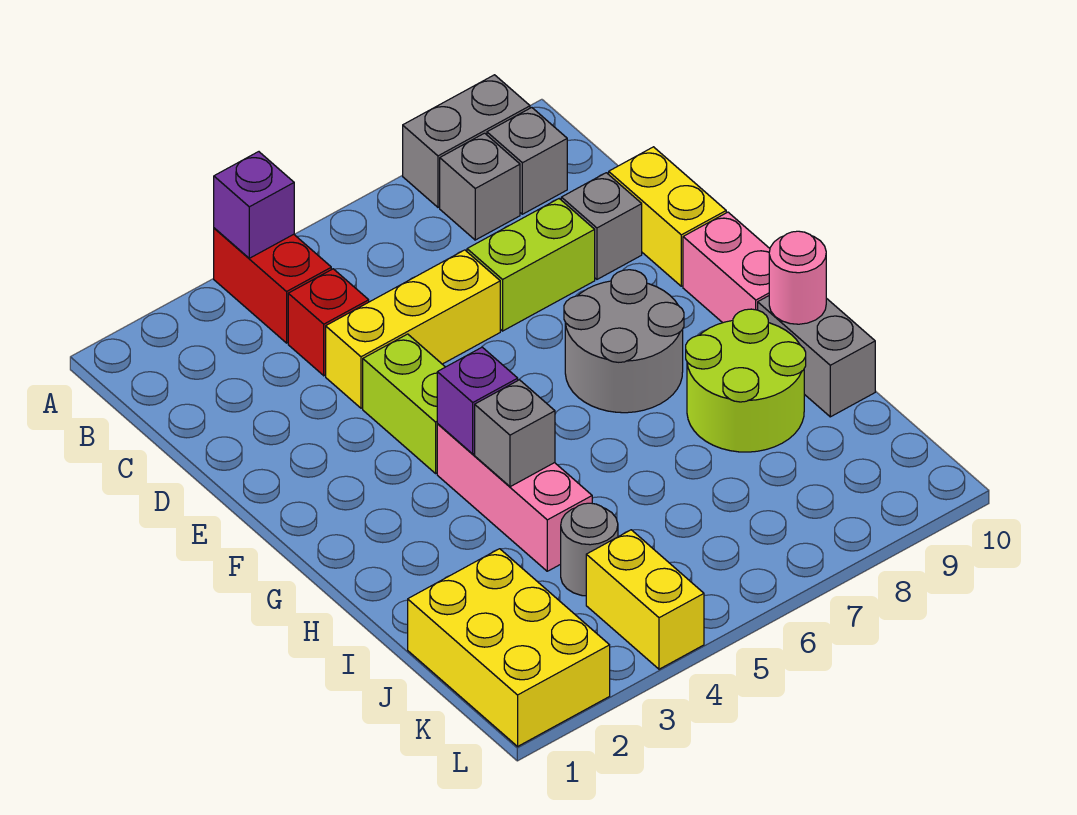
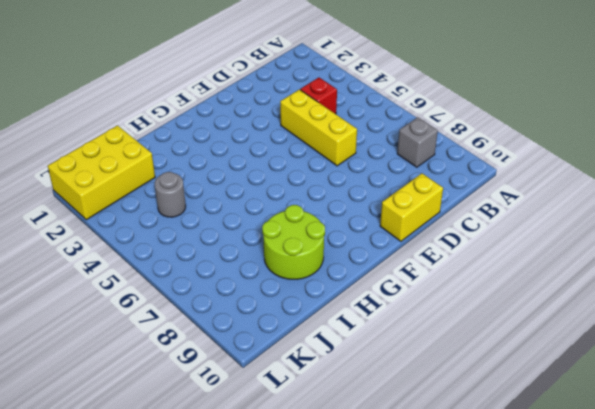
none -> red 1x2 brick [214,228,331,343]
none -> grey 1x2 brick [403,75,530,207]
none -> grey 1x1 brick [487,108,567,214]

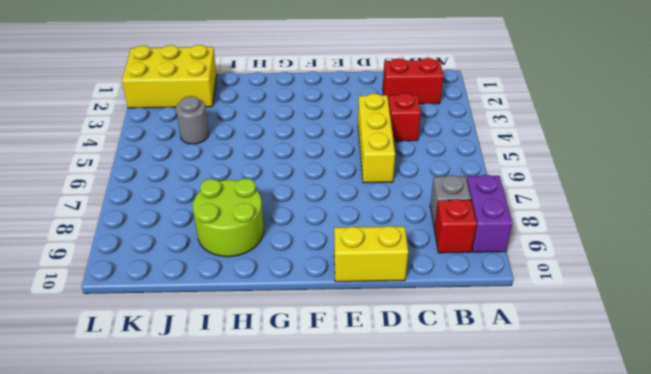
purple 1x2 brick [467,175,512,252] -> grey 1x2 brick [403,75,530,207]
red 1x2 brick [383,58,443,104] -> red 1x2 brick moved to [214,228,331,343]
red 1x1 brick [434,199,477,253] -> grey 1x1 brick [487,108,567,214]
none -> lime 1x2 brick [467,199,595,331]
none -> grey 1x1 brick [561,173,642,279]
none -> lime 1x2 brick [363,334,445,473]

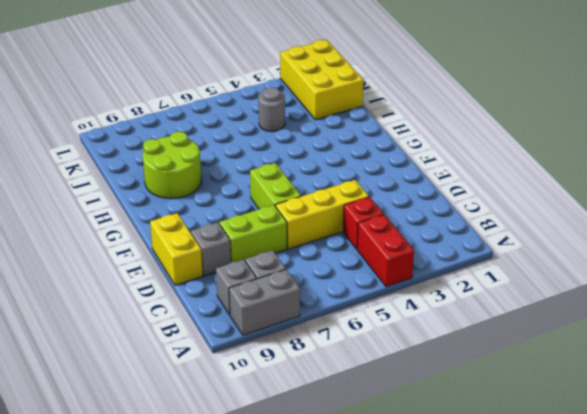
lime 1x2 brick [250,163,301,209] -> lime 1x2 brick moved to [363,334,445,473]
none -> grey 2x2 round brick [564,270,684,413]
none -> pink 1x2 brick [683,212,770,323]
none -> pink 1x3 brick [437,424,592,571]

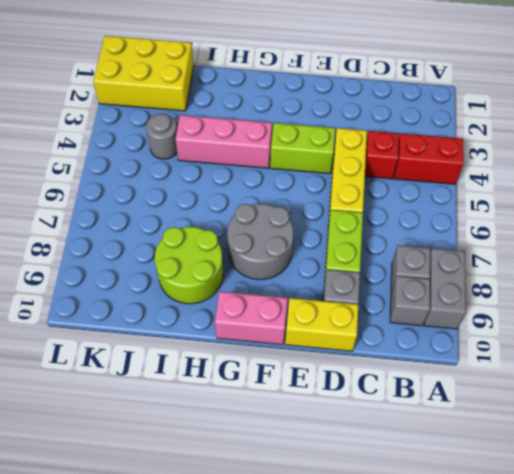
none -> grey 1x2 brick [758,296,875,417]
none -> yellow 1x2 brick [586,530,704,669]
none -> purple 1x1 brick [214,152,294,258]

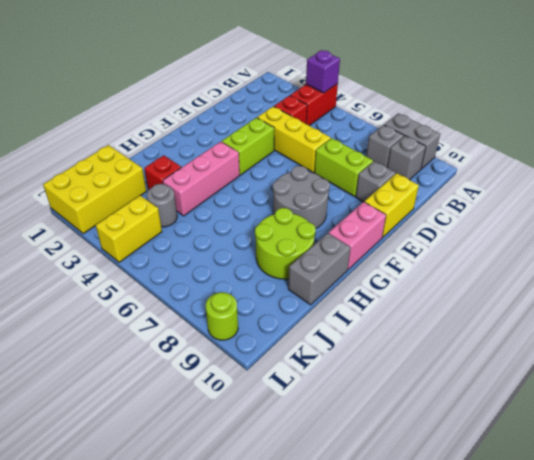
red 1x1 brick [144,155,181,190] -> none
lime 1x1 round brick [206,292,238,340] -> none
none -> purple 1x1 brick [437,347,518,454]
none -> grey 1x1 brick [475,380,555,487]
none -> pink 1x1 round brick [769,231,826,324]

